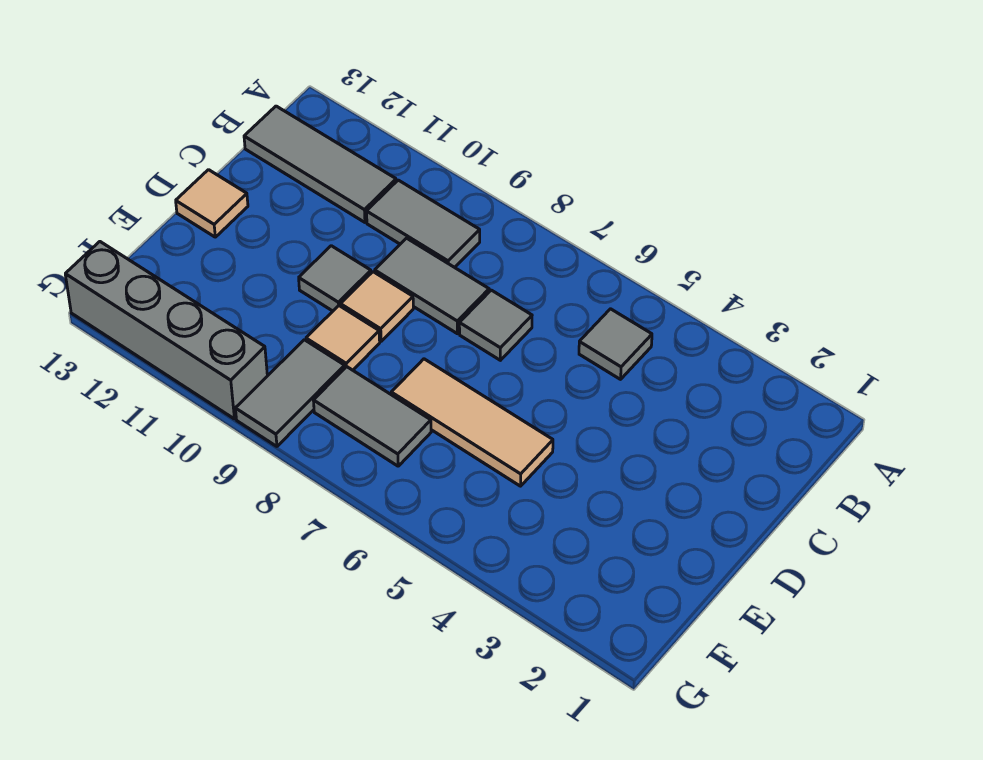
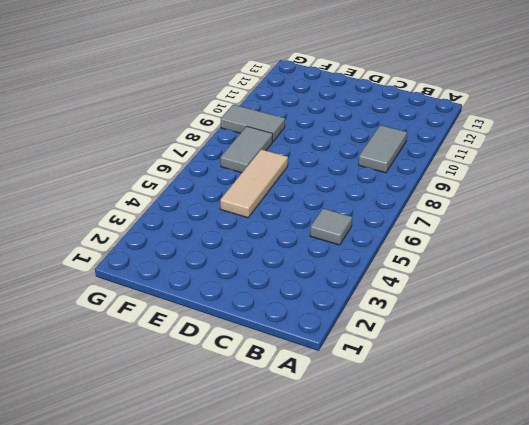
none -> grey 1x3 tile [244,106,396,222]
none -> grey 1x1 tile [459,290,532,360]
none -> grey 1x2 tile [375,238,489,334]

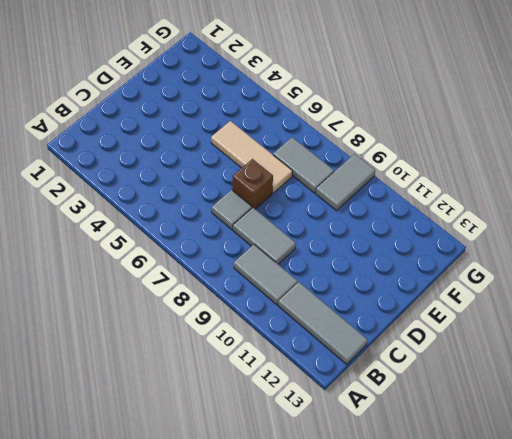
brown 1x1 brick [232,159,273,209] -> none
none -> grey 1x1 tile [579,309,652,379]
none -> tan 1x1 tile [341,272,413,341]
none -> grey 1x1 tile [299,246,371,311]

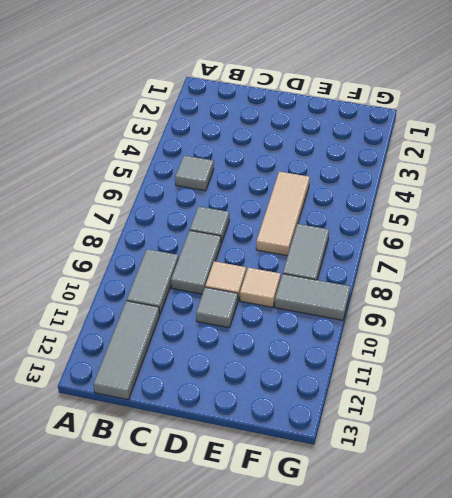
none -> tan 1x1 tile [176,170,248,237]
none -> grey 1x4 brick [65,242,267,419]

